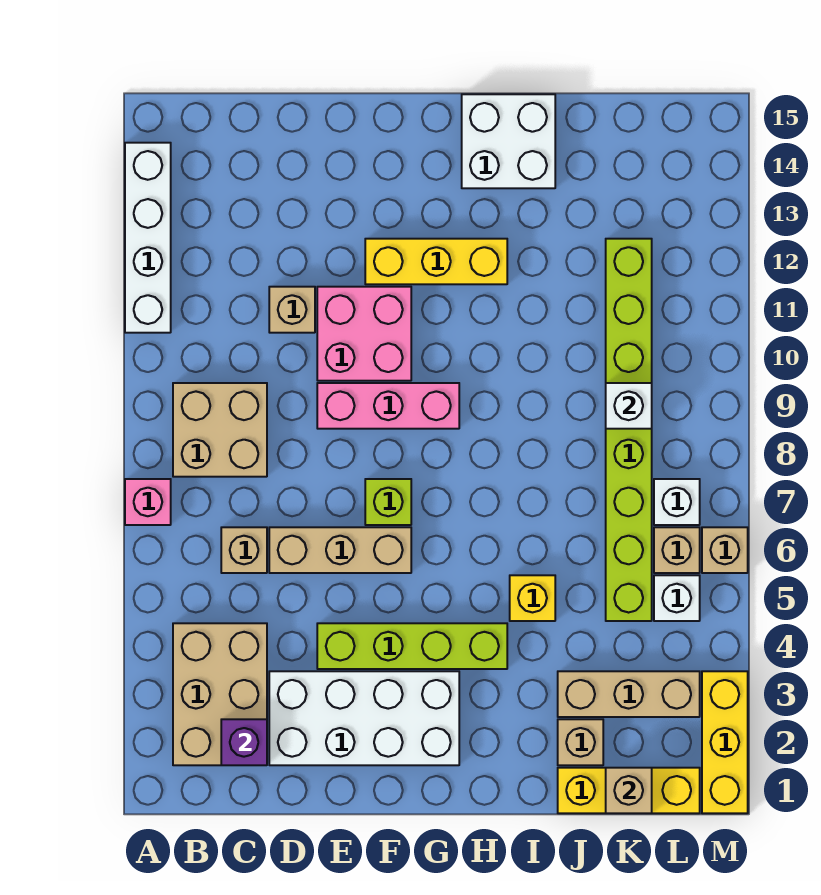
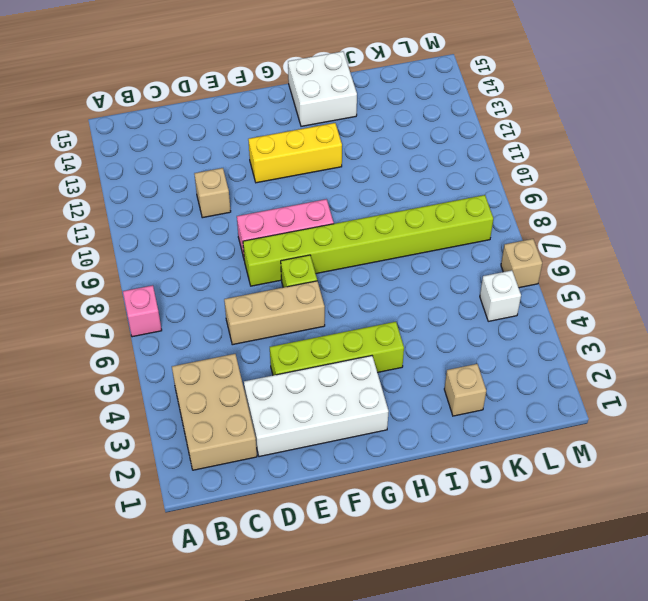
lime 1x8 brick [243,195,493,286] -> lime 1x8 brick turned to [606,239,652,621]
none -> white 1x4 brick [125,143,171,333]
none -> tan 2x2 brick [173,383,267,477]
none -> tan 1x1 brick [221,527,267,573]

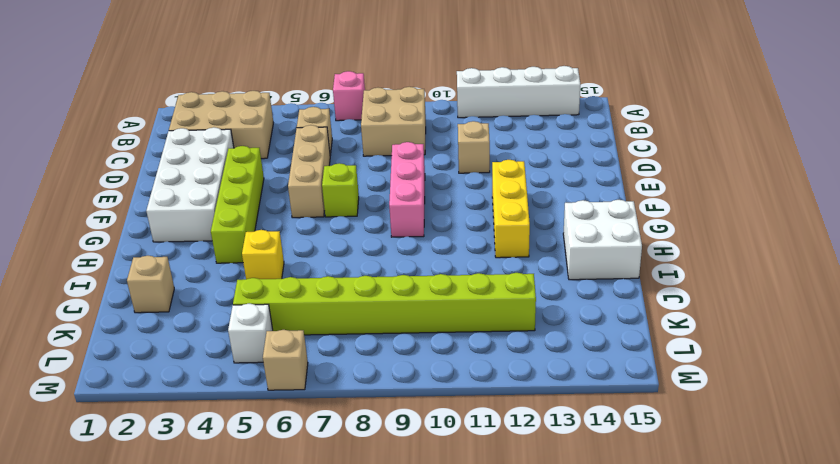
none -> pink 2x2 brick [317,287,411,381]
none -> yellow 1x3 brick [558,768,700,813]
none -> tan 1x3 brick [558,671,700,717]

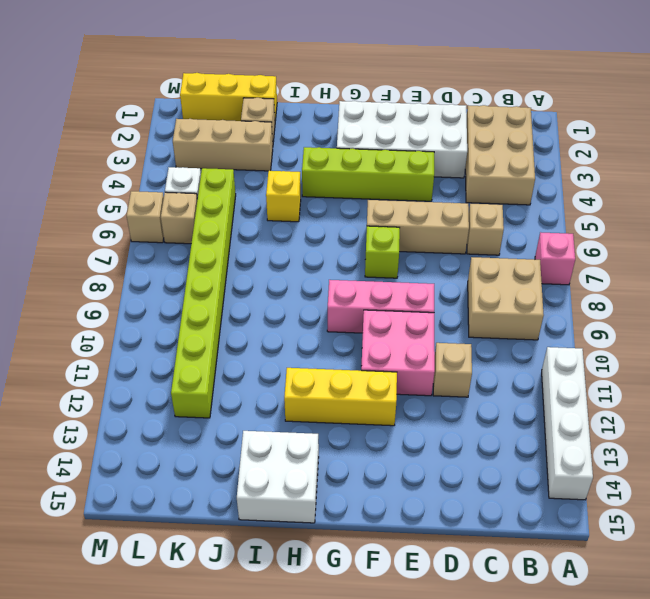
none -> white 1x1 brick [654,479,700,525]
none -> yellow 1x3 brick [702,671,748,813]
none -> purple 1x1 brick [221,719,267,765]

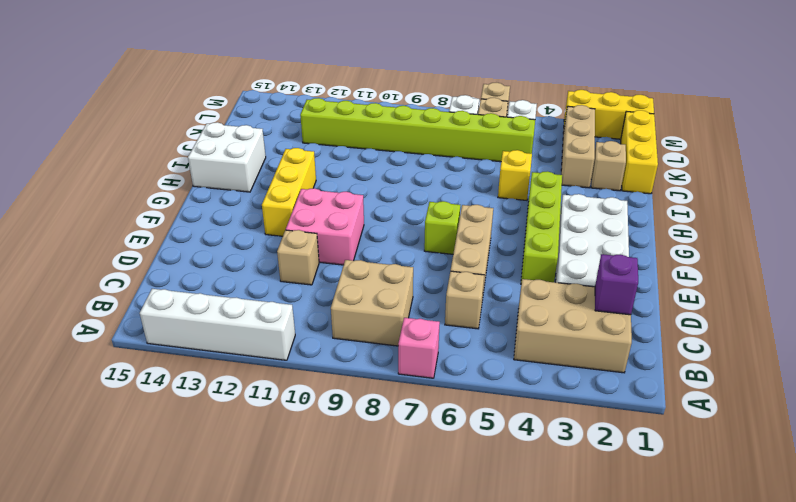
none -> pink 1x3 brick [317,383,459,429]
none -> tan 1x1 brick [606,768,652,813]
none -> white 1x1 brick [606,383,652,429]

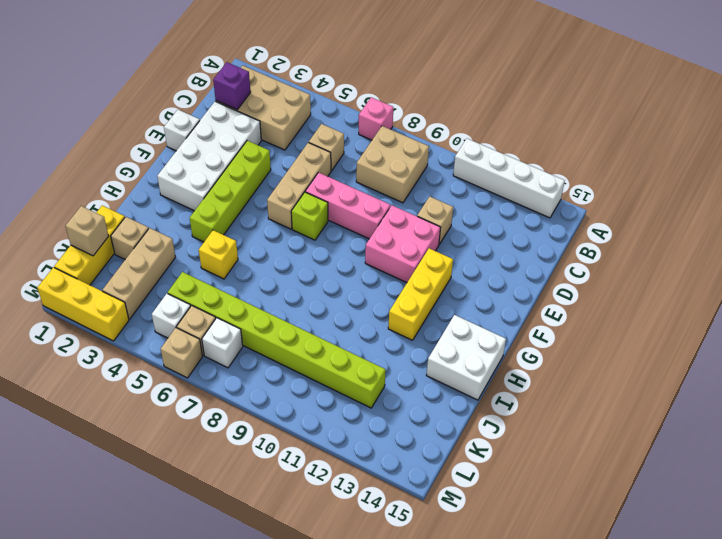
white 1x1 brick [164,110,200,151] -> white 1x1 brick moved to [606,383,652,429]
pink 1x3 brick [305,172,391,239] -> pink 1x3 brick turned to [317,383,459,429]

